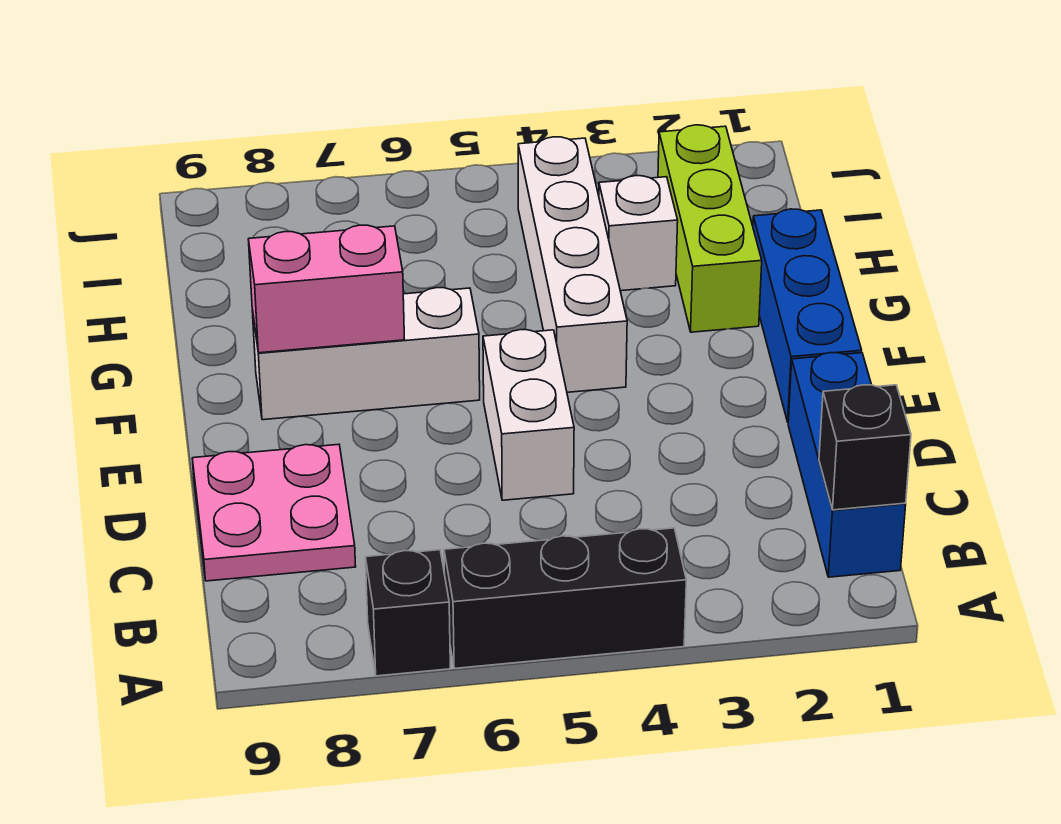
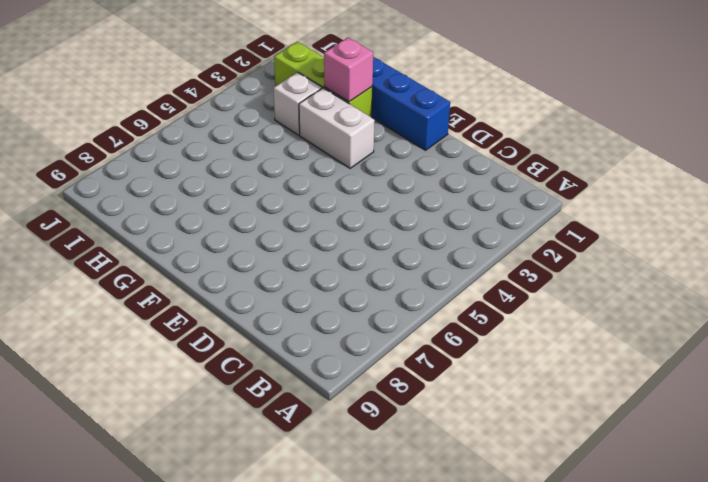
white 1x2 brick [299,88,375,168] -> white 1x2 brick moved to [483,330,574,500]
pink 1x1 brick [324,38,373,102] -> none
none -> black 1x3 brick [444,528,686,669]
none -> black 1x1 brick [365,550,450,676]
none -> blue 1x3 brick [788,353,906,577]

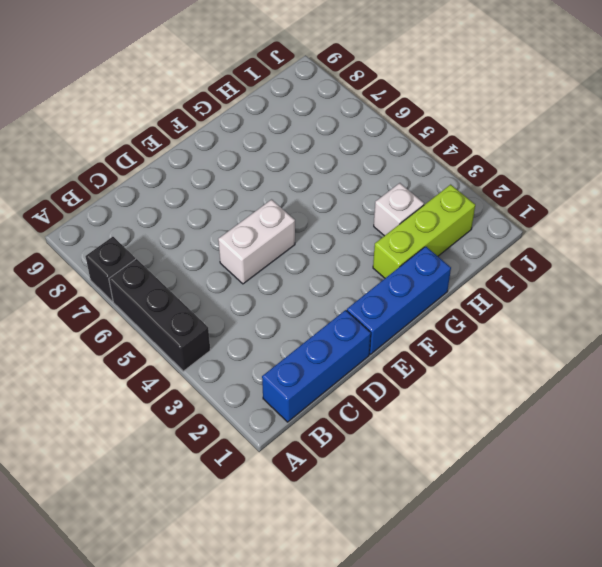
none -> pink 2x2 plate [192,444,356,581]
none -> white 1x4 brick [518,137,627,392]
none -> white 1x3 brick [252,288,480,420]

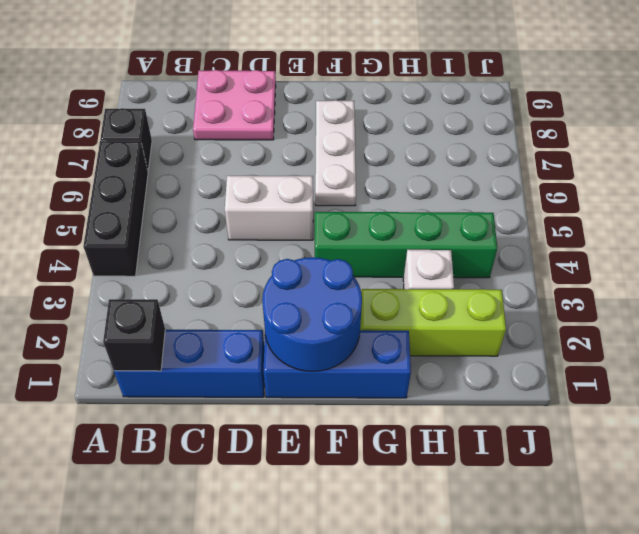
blue 2x2 round brick [262,257,362,371] -> none
green 1x4 brick [315,212,497,278] -> white 1x4 brick [518,137,627,392]
white 1x3 plate [315,100,356,206] -> white 1x3 brick [252,288,480,420]
none -> pink 1x2 brick [248,225,405,353]

